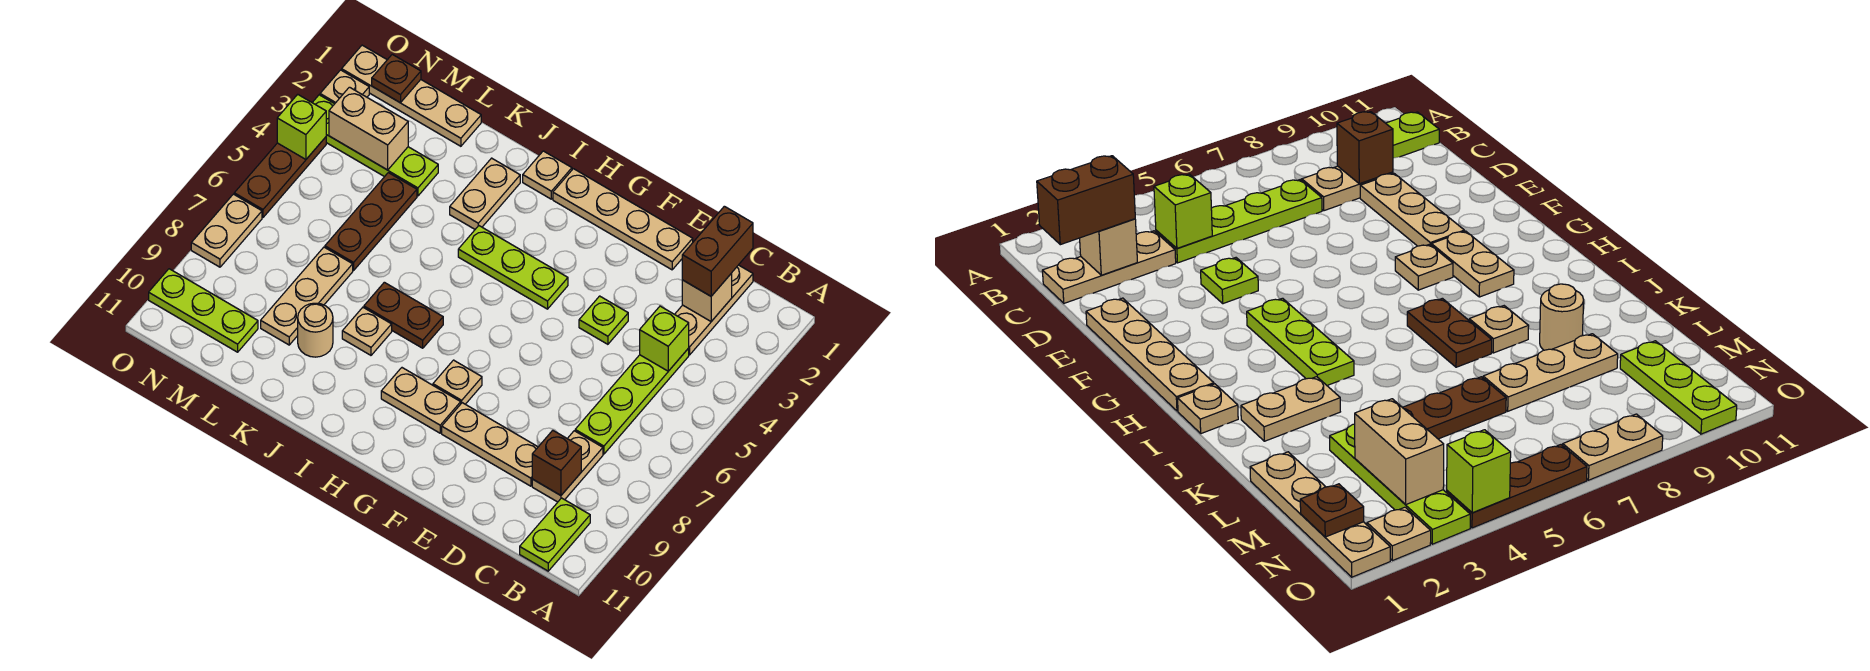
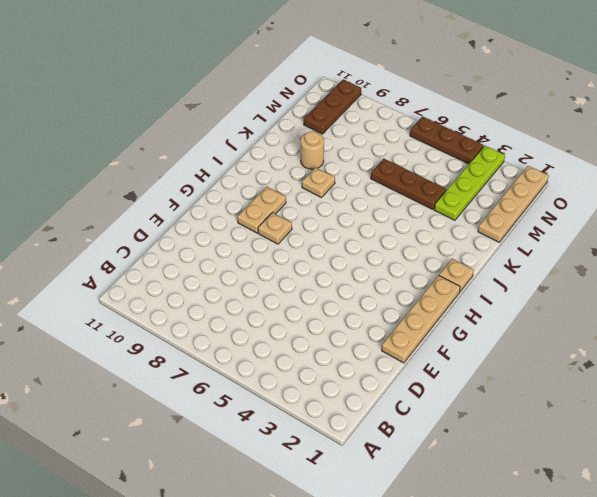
brown 1x3 plate [304,79,361,134] -> lime 1x3 plate [149,269,258,352]
none -> lime 1x2 plate [520,498,590,571]
none -> tan 1x3 plate [675,265,753,355]
none -> lime 1x4 plate [575,348,689,454]
none -> tan 1x2 plate [532,431,603,502]

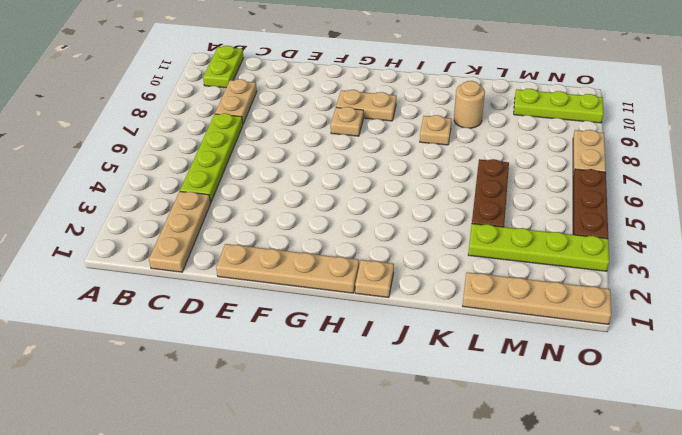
none -> tan 1x3 plate [442,403,538,486]
none -> lime 1x1 plate [579,296,628,344]
none -> lime 1x3 plate [458,226,568,309]
none -> brown 1x2 plate [364,282,443,348]

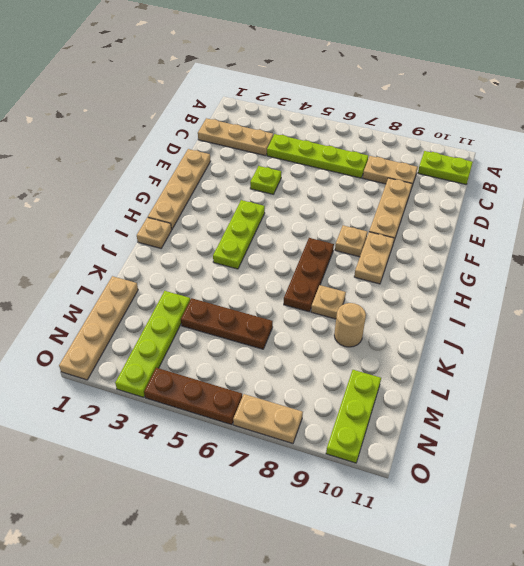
brown 1x3 plate [284,238,334,312] -> brown 1x2 plate [364,282,443,348]
none -> tan 1x2 plate [450,158,520,229]
none -> tan 1x3 plate [261,247,353,345]
none -> tan 1x1 plate [320,70,369,104]
none -> tan 1x1 brick [682,273,732,321]

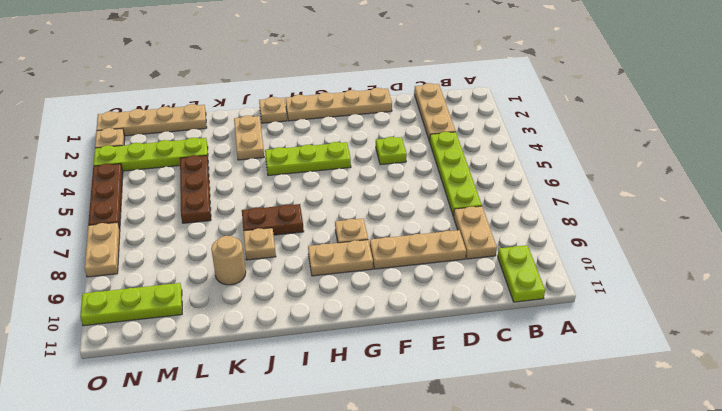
none -> tan 1x3 plate [261,247,353,345]
none -> tan 1x1 brick [682,273,732,321]
none -> lime 1x1 brick [640,306,689,371]
none -> brown 1x1 brick [532,430,581,495]

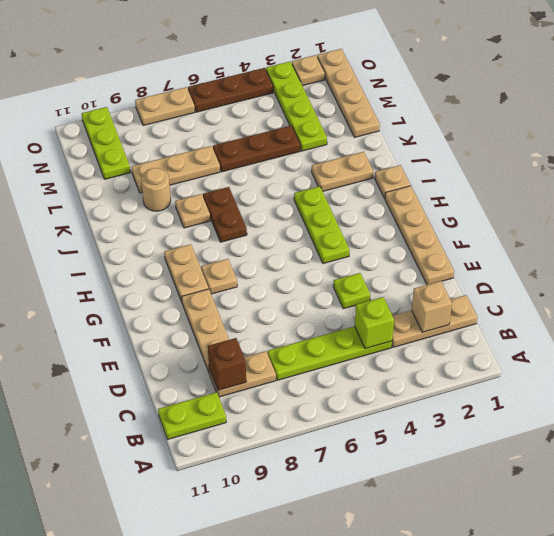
none -> tan 1x2 brick [329,87,408,170]
none -> brown 1x1 plate [372,54,421,103]
none -> lime 1x1 brick [277,94,326,159]
none -> brown 1x2 brick [682,206,753,296]

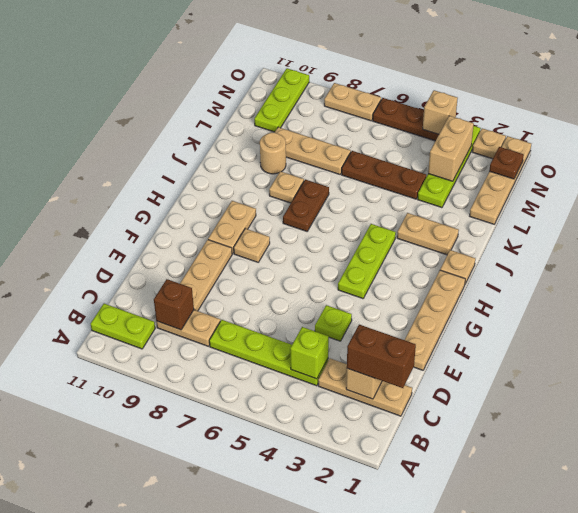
tan 1x1 brick [423,90,458,134] -> lime 1x1 brick [277,94,326,159]

